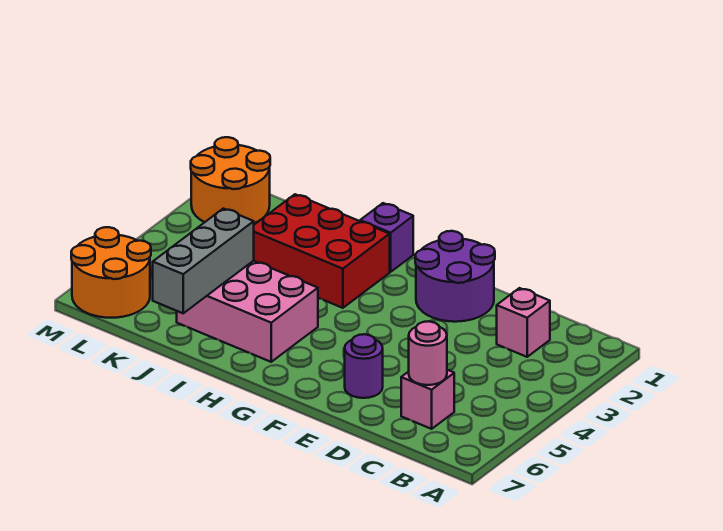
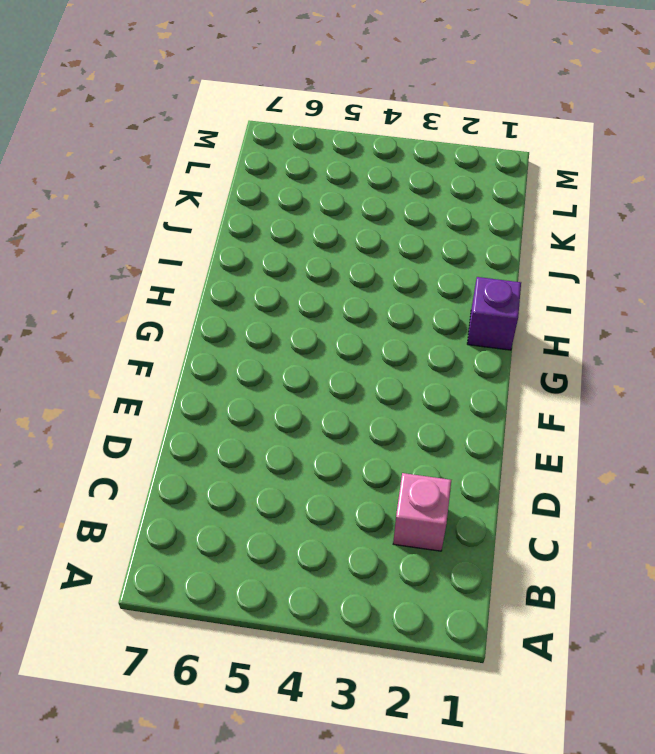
none -> pink 1x1 brick [401,370,454,429]
none -> purple 2x2 round brick [415,231,495,322]

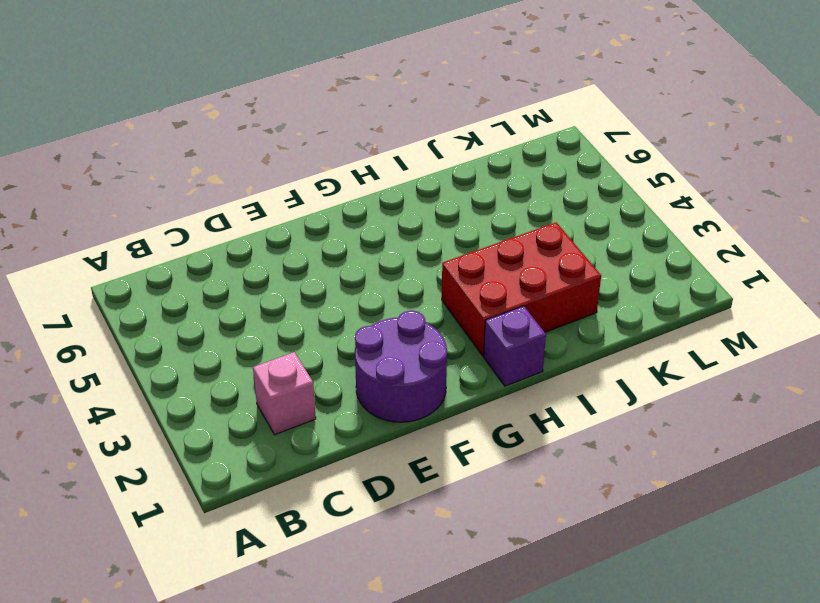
none -> pink 1x1 brick [401,370,454,429]
none -> purple 1x1 round brick [345,334,383,398]

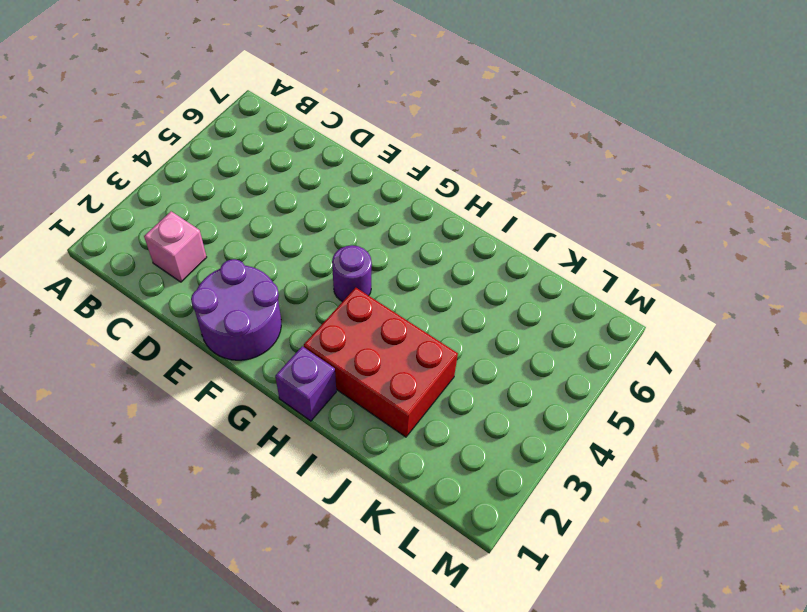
purple 1x1 round brick [332,245,372,302] -> purple 1x1 round brick moved to [345,334,383,398]
none -> pink 1x1 brick [401,370,454,429]
none -> pink 2x3 brick [177,261,318,362]

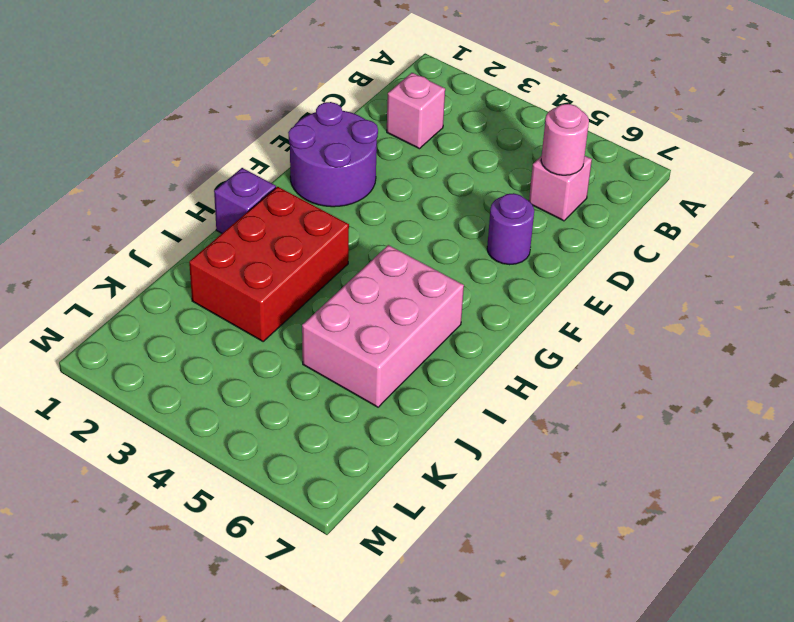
none -> orange 2x2 round brick [191,137,270,223]
none -> orange 2x2 round brick [71,227,151,318]

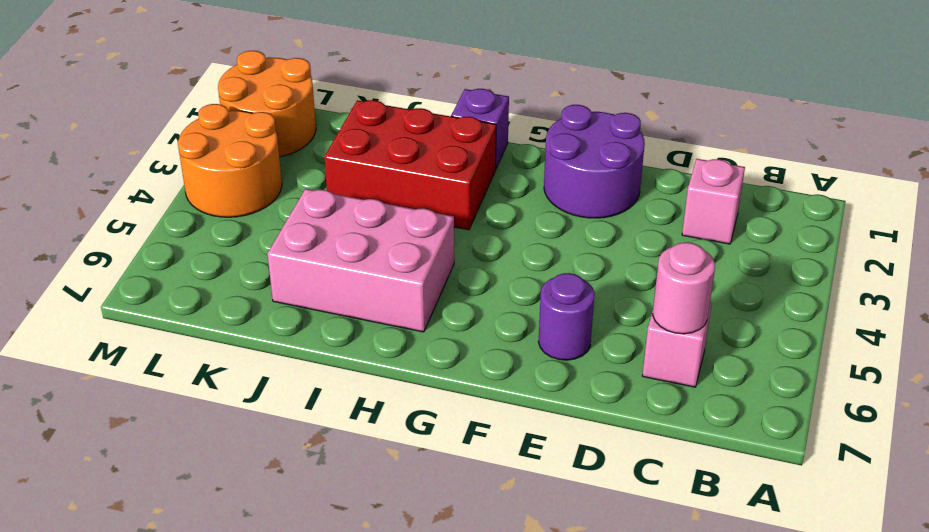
orange 2x2 round brick [178,104,282,217] -> orange 2x2 round brick moved to [71,227,151,318]
none -> grey 1x3 brick [153,209,254,313]

